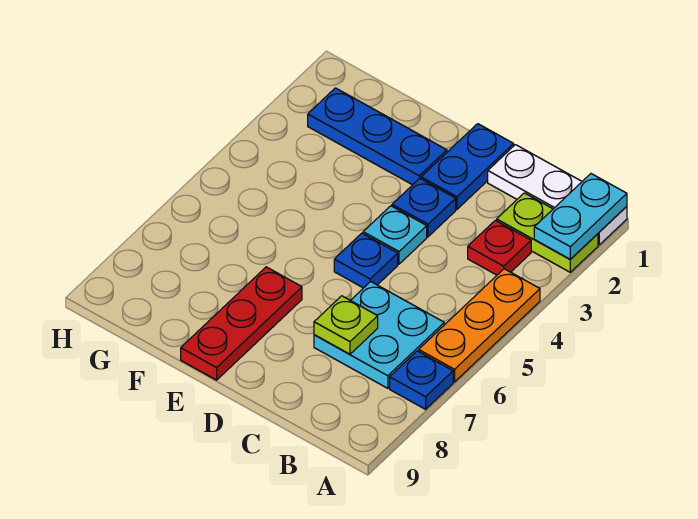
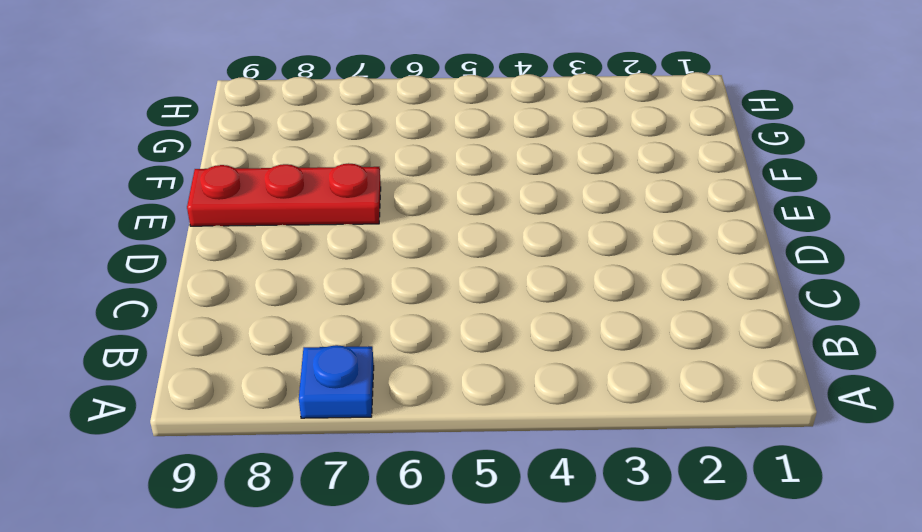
none -> white 1x3 plate [488,145,627,245]
none -> lime 1x2 plate [497,193,598,272]
none -> orange 1x3 plate [419,269,540,382]

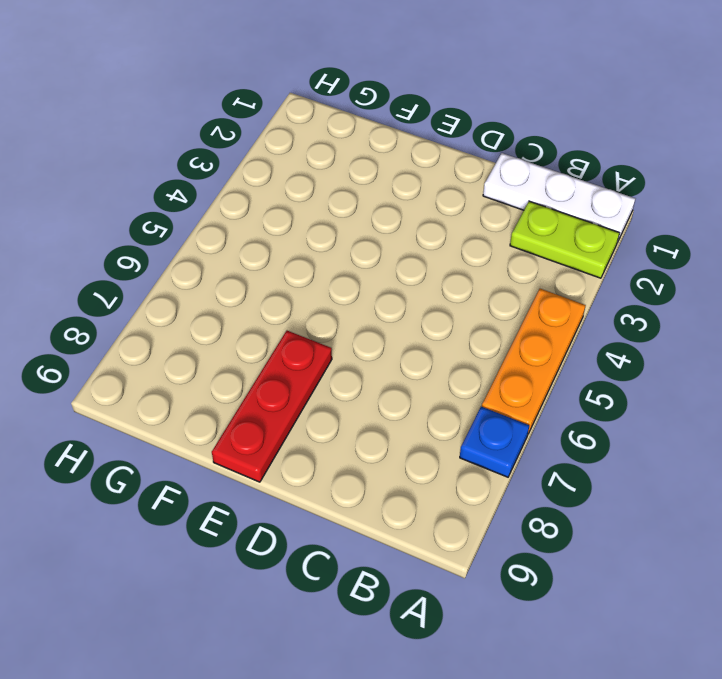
none -> red 1x1 plate [468,220,531,275]
none -> cyan 2x2 plate [314,282,444,388]
none -> blue 1x2 plate [421,124,514,209]

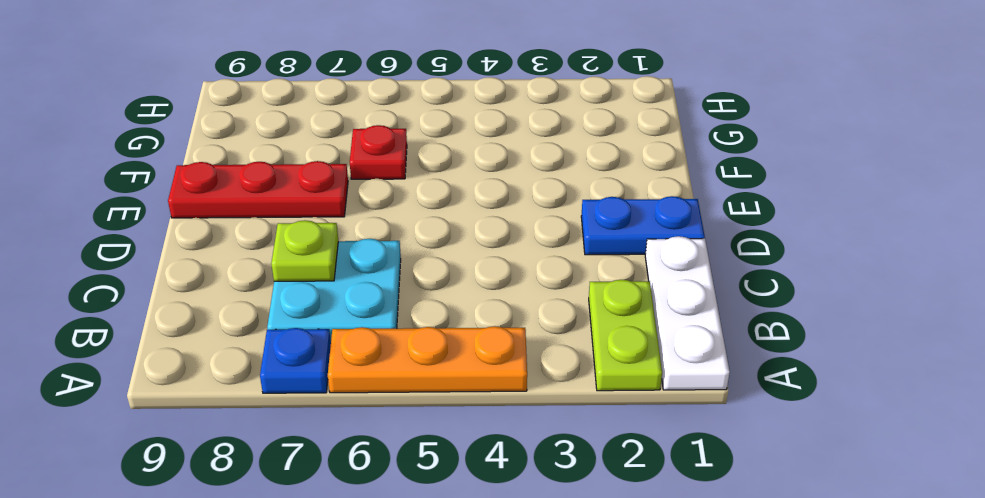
red 1x1 plate [350,125,407,179] -> red 1x1 plate moved to [468,220,531,275]
none -> blue 1x1 plate [392,178,456,237]
none -> cyan 1x1 plate [363,206,427,264]
none -> blue 1x1 plate [334,233,398,288]

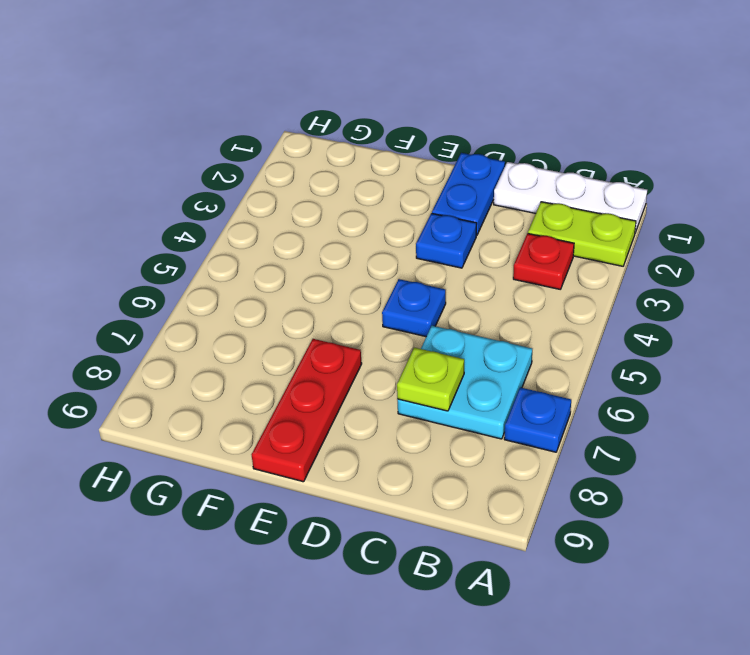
none -> orange 1x3 plate [419,269,540,382]
none -> cyan 1x1 plate [363,206,427,264]
none -> blue 1x3 plate [308,88,447,185]

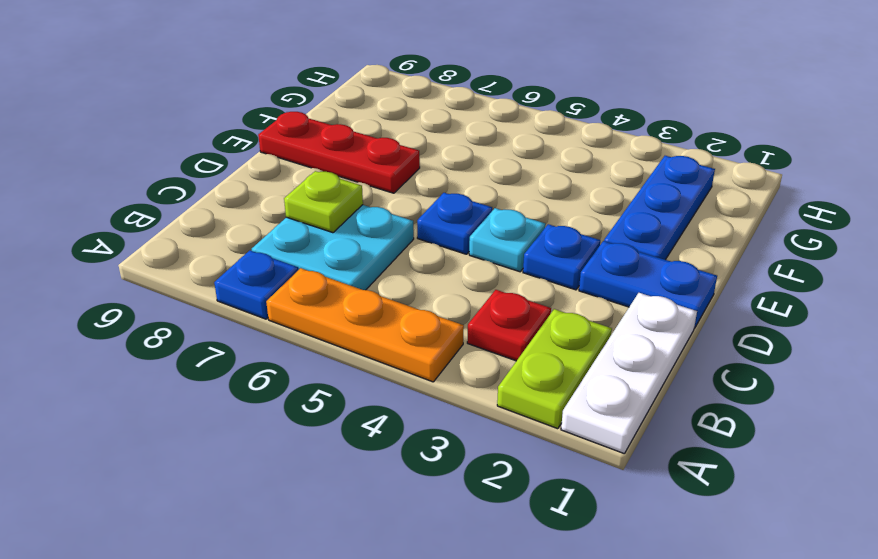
none -> cyan 1x2 plate [534,174,627,259]

